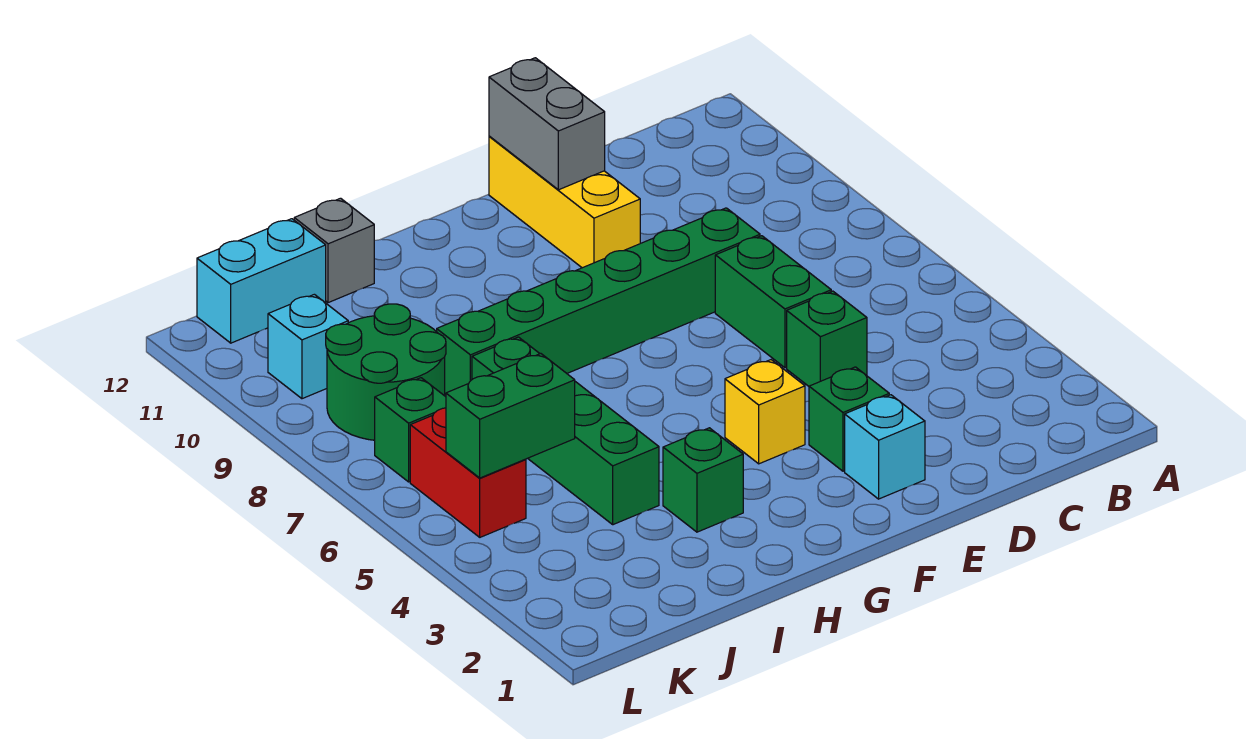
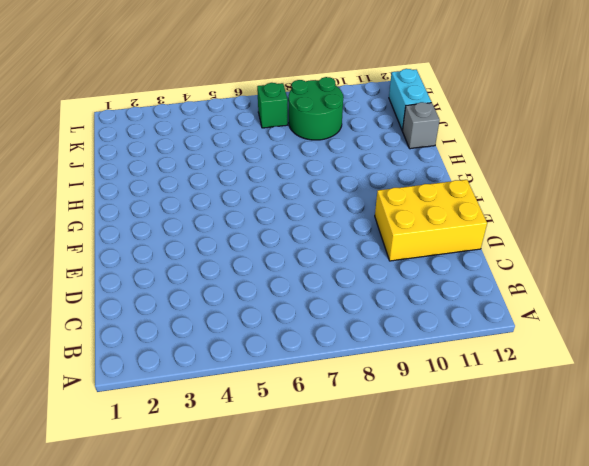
yellow 2x3 brick [375,180,487,261] -> yellow 1x3 brick [489,136,640,268]
none -> green 1x1 brick [787,291,867,386]
none -> green 1x2 brick [715,236,831,368]
none -> green 1x6 brick [437,208,760,394]

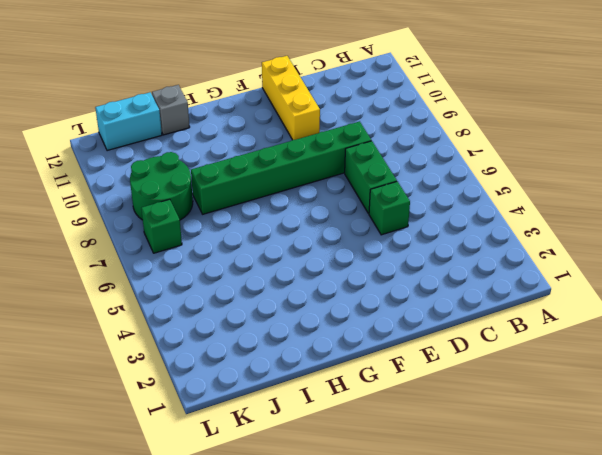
none -> cyan 1x1 brick [845,395,925,499]
none -> green 1x1 brick [809,367,889,471]
none -> yellow 1x1 brick [725,360,805,464]

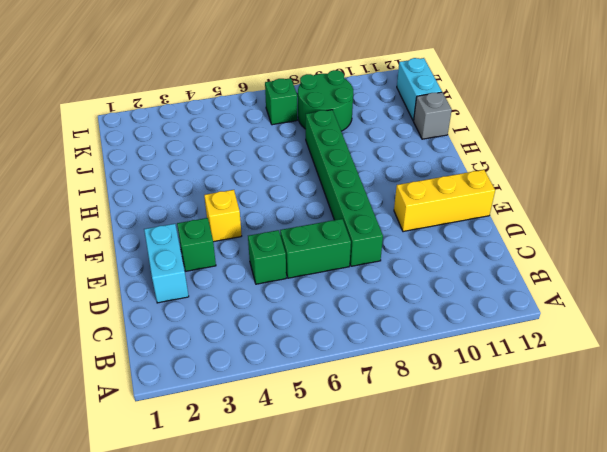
cyan 1x2 brick [144,224,189,303] -> cyan 1x1 brick [845,395,925,499]
none -> green 1x1 brick [663,428,743,532]
none -> green 1x4 brick [472,337,659,525]
none -> red 1x2 brick [410,408,526,537]

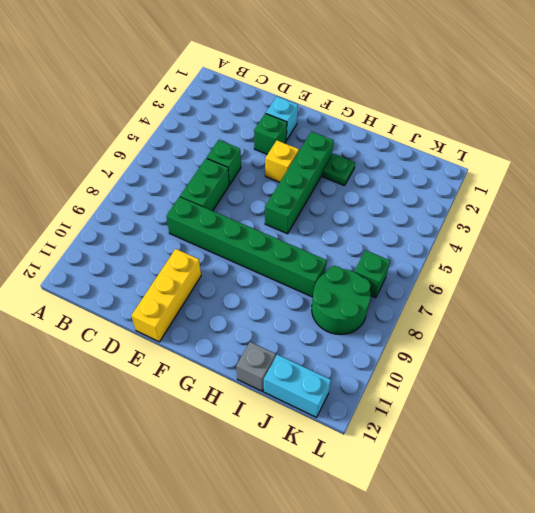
green 1x4 brick [265,132,334,234] -> green 1x4 brick moved to [472,337,659,525]
green 1x1 plate [322,154,355,186] -> green 1x1 brick [663,428,743,532]
none -> red 1x2 brick [410,408,526,537]
none -> cyan 1x1 brick [268,294,348,399]
none -> grey 1x2 brick [489,58,605,190]

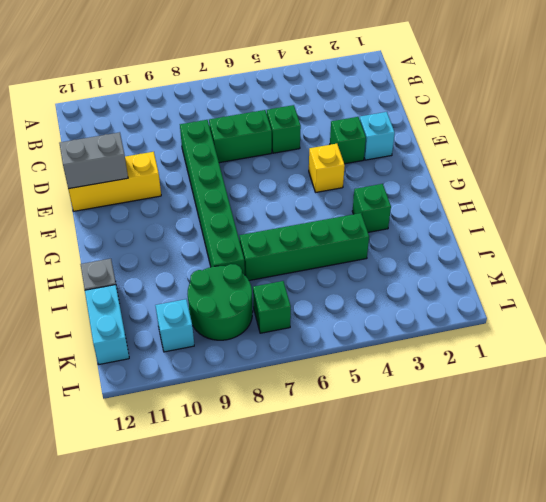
none -> red 1x2 brick [410,408,526,537]
none -> green 1x2 brick [446,354,575,478]

